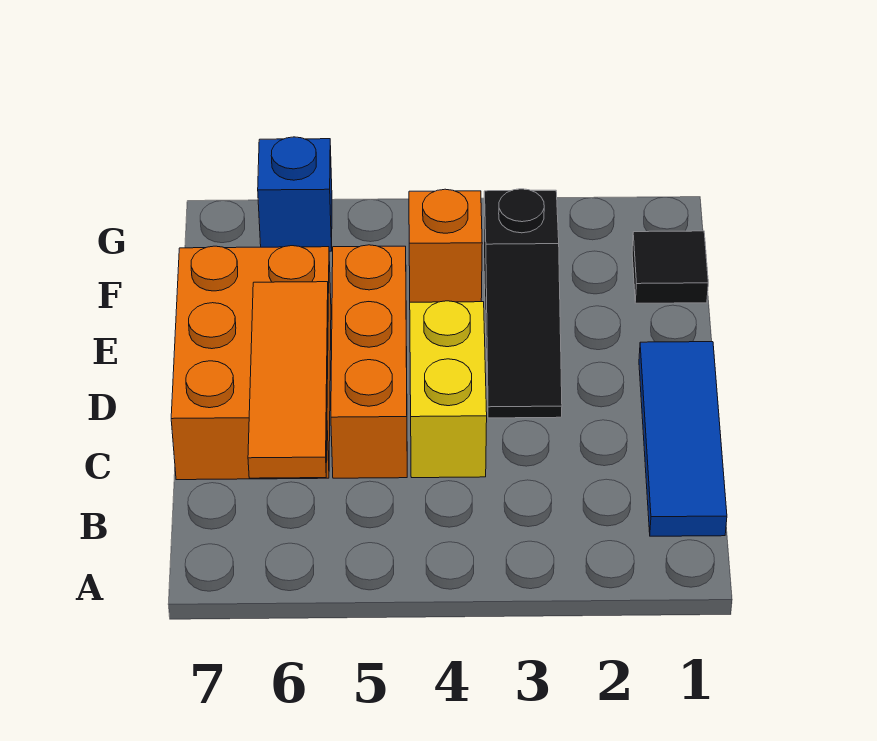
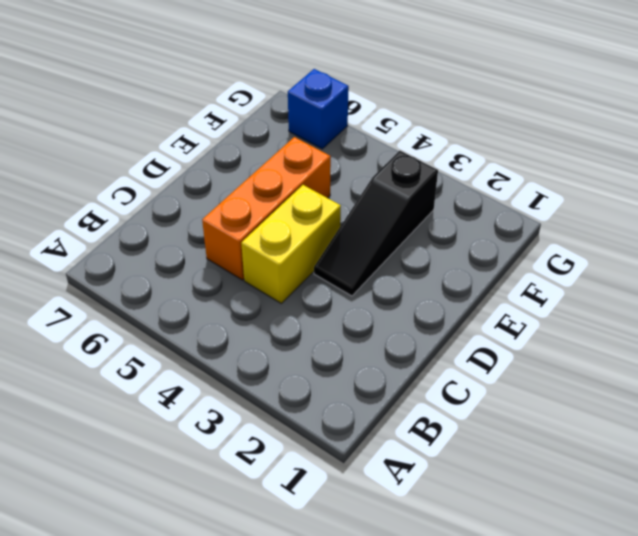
none -> blue 1x3 tile [639,342,727,536]
none -> orange 2x3 brick [171,246,331,480]

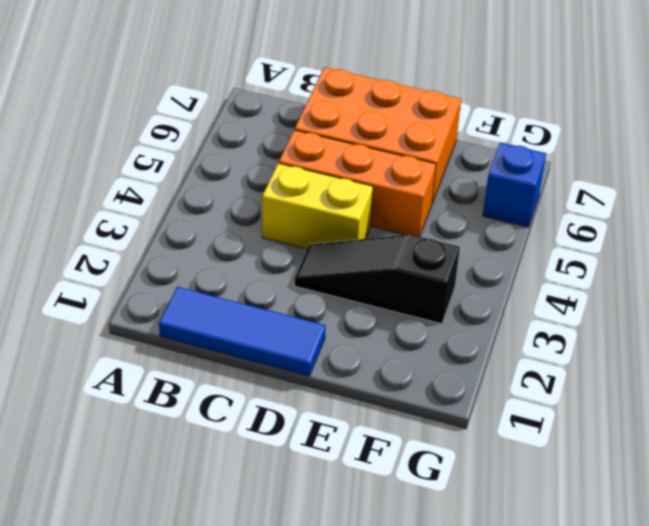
none -> black 1x1 tile [632,231,708,303]
none -> orange 1x1 brick [409,189,482,302]

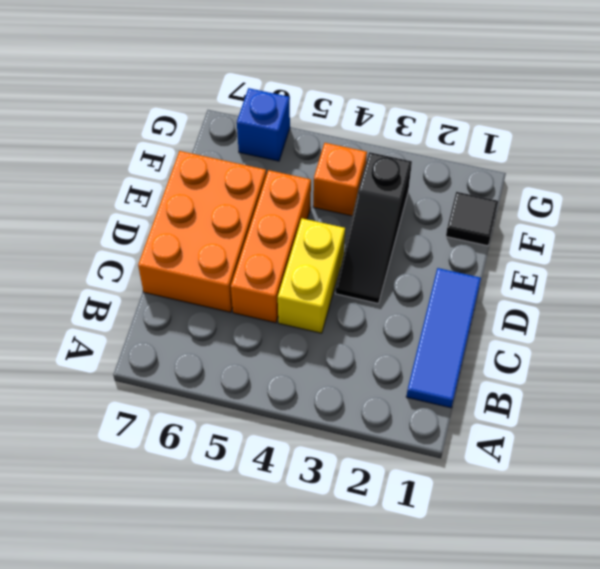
none -> orange 1x3 tile [248,282,328,478]

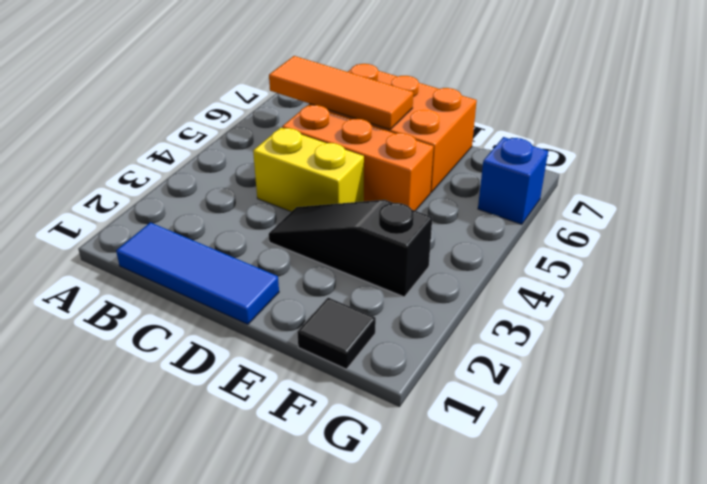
none -> orange 1x1 brick [409,189,482,302]

